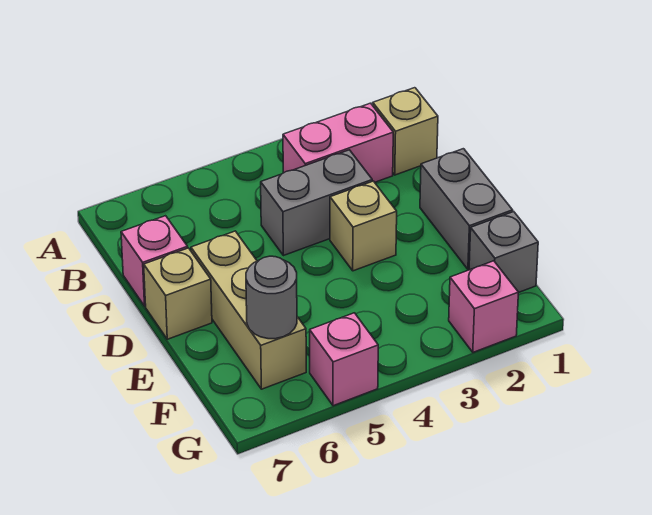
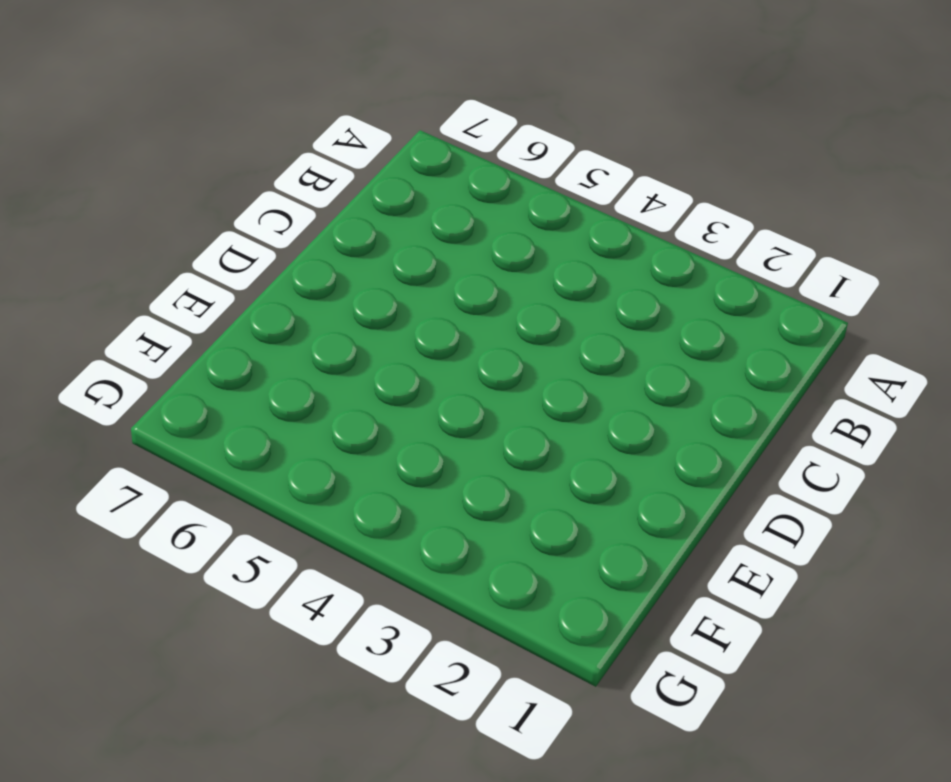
none -> tan 1x1 brick [373,88,438,175]
none -> pink 1x2 brick [283,103,393,182]
none -> grey 1x2 brick [261,150,372,256]

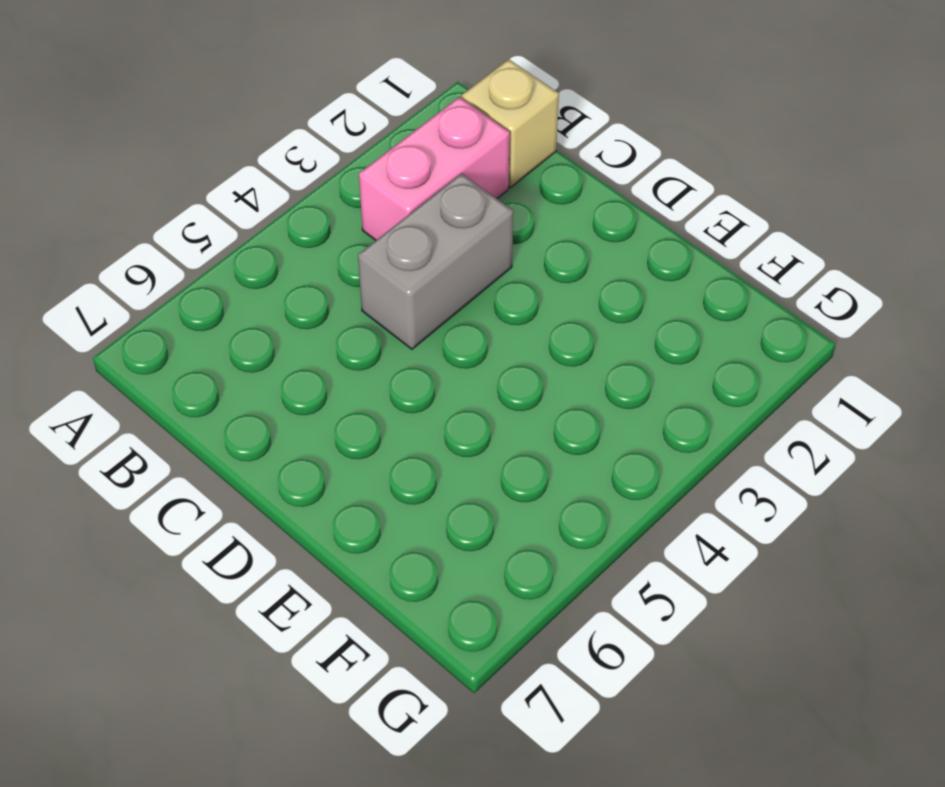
none -> pink 1x1 brick [121,216,188,306]
none -> grey 1x2 brick [420,149,513,269]
none -> tan 1x1 brick [330,181,397,271]

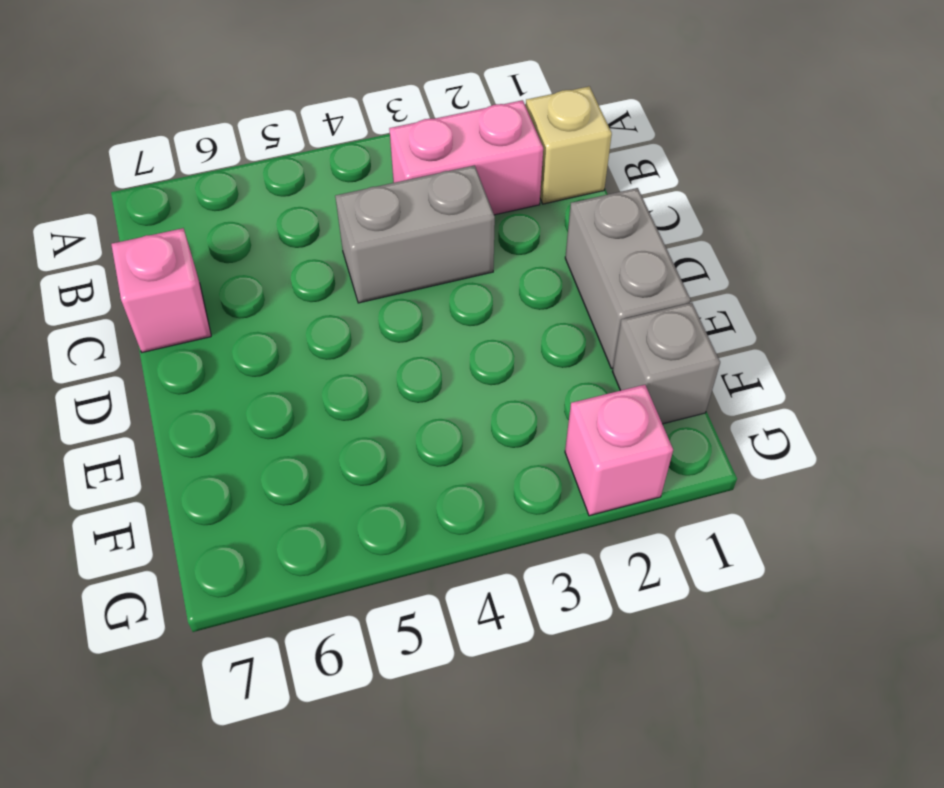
none -> tan 1x1 brick [330,181,397,271]
none -> tan 1x3 brick [191,231,306,389]
none -> tan 1x1 brick [144,248,212,339]

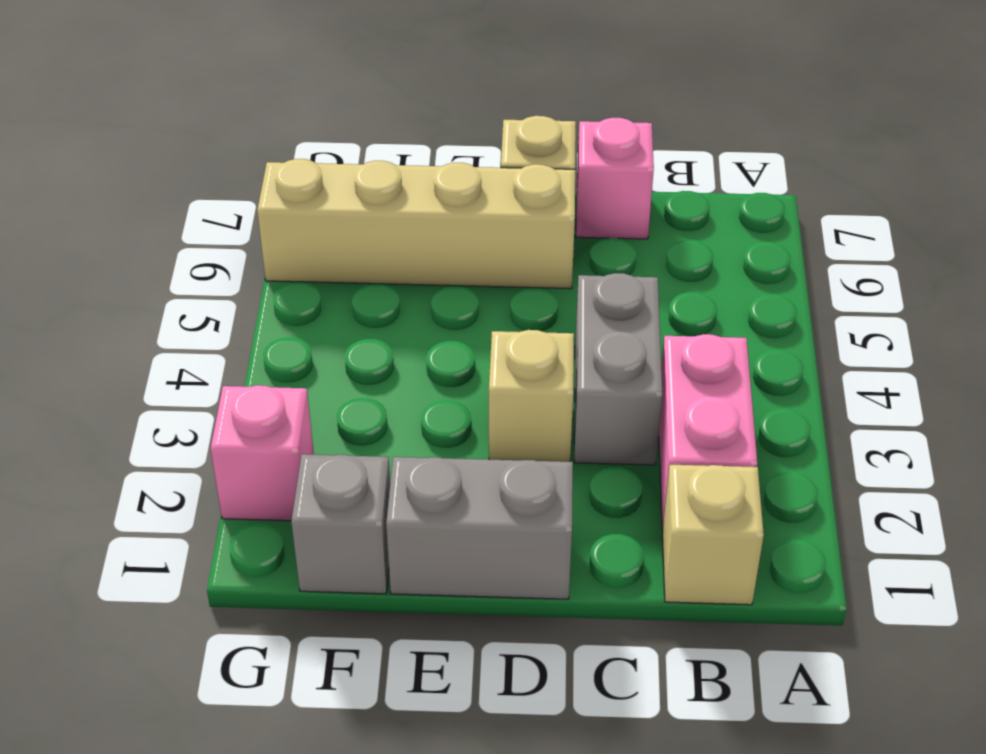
tan 1x4 brick [257,159,575,289] -> tan 1x3 brick [191,231,306,389]
none -> pink 1x1 brick [310,313,378,406]
none -> grey 1x1 round brick [246,256,297,339]

